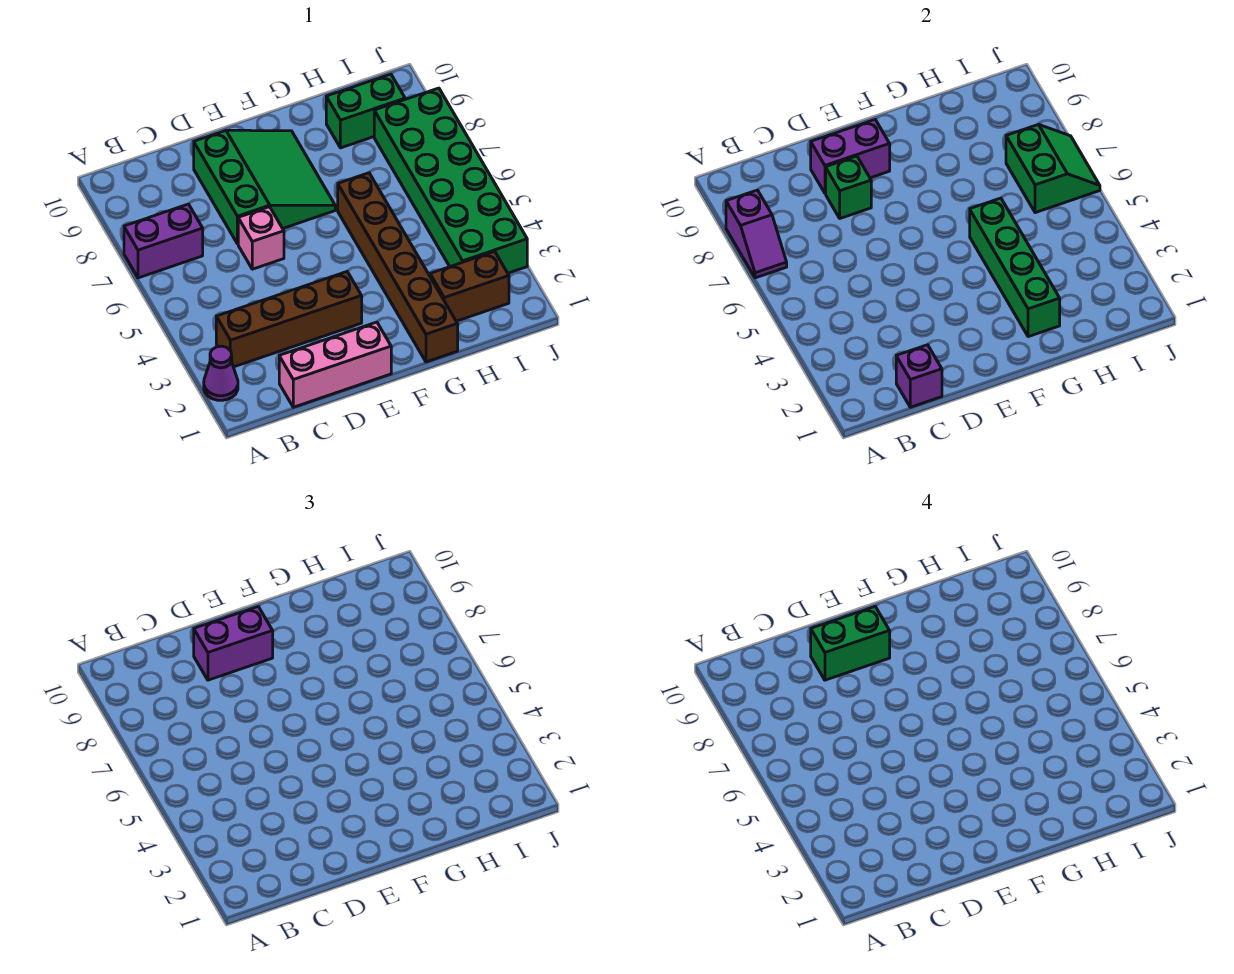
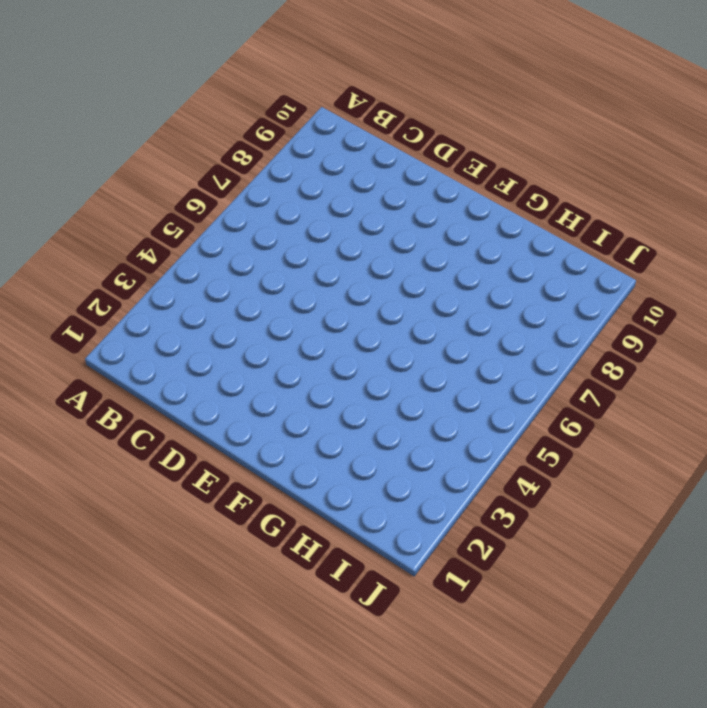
none -> purple 1x1 cone [204,346,238,400]
none -> purple 1x2 brick [124,204,203,278]
none -> brown 1x4 brick [216,272,362,367]

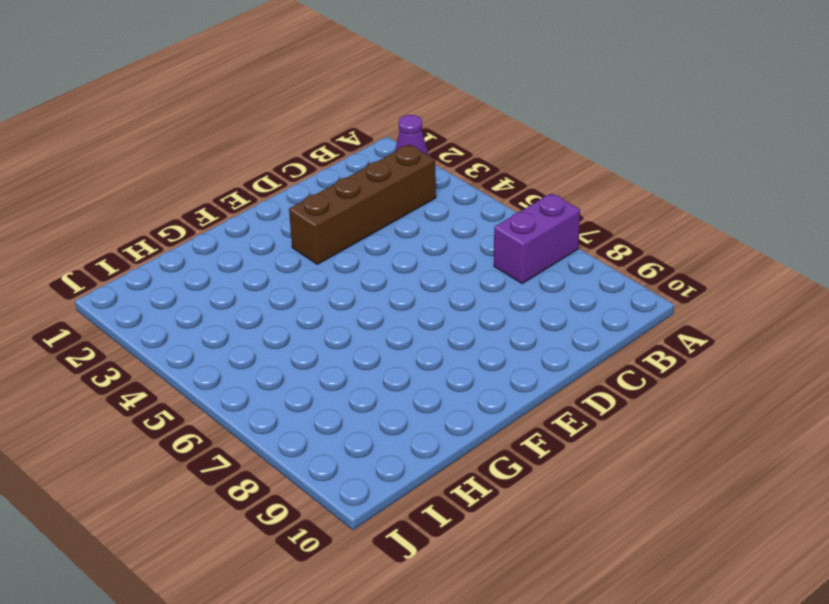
none -> pink 1x3 brick [279,322,391,407]
none -> pink 1x1 brick [238,207,284,269]
none -> green 3x3 slope [194,130,335,244]

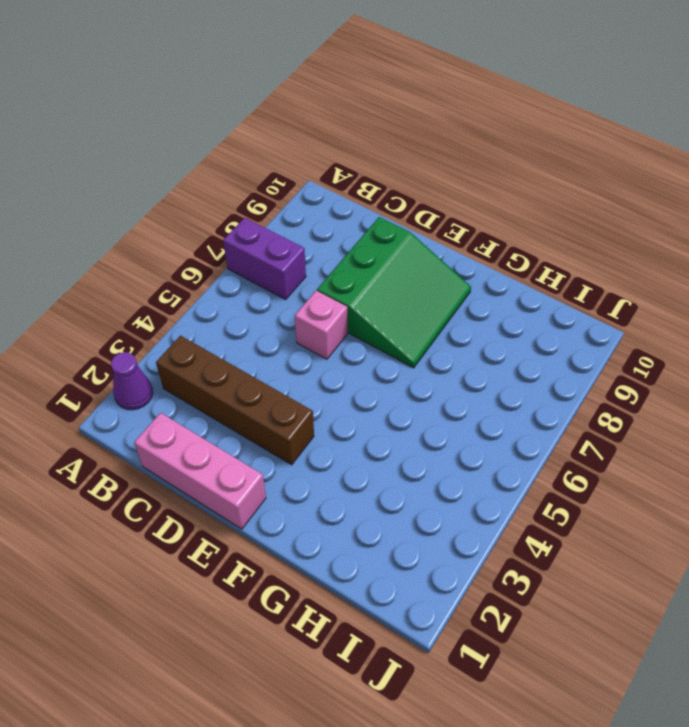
none -> brown 1x6 brick [338,173,458,362]
none -> brown 1x2 brick [430,252,509,321]
none -> green 1x2 brick [326,74,405,148]

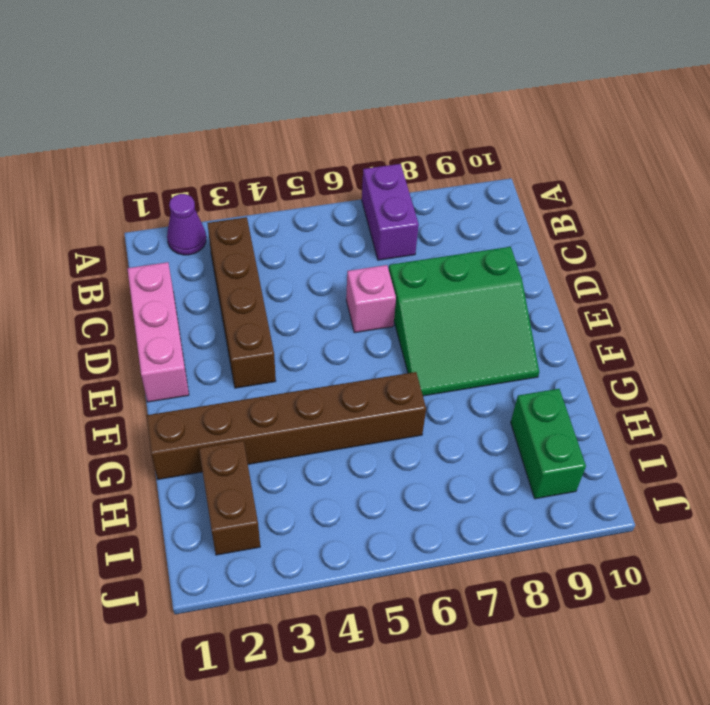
none -> green 2x6 brick [374,88,527,273]
none -> purple 1x2 slope [726,190,787,278]
none -> purple 1x1 brick [896,345,942,407]

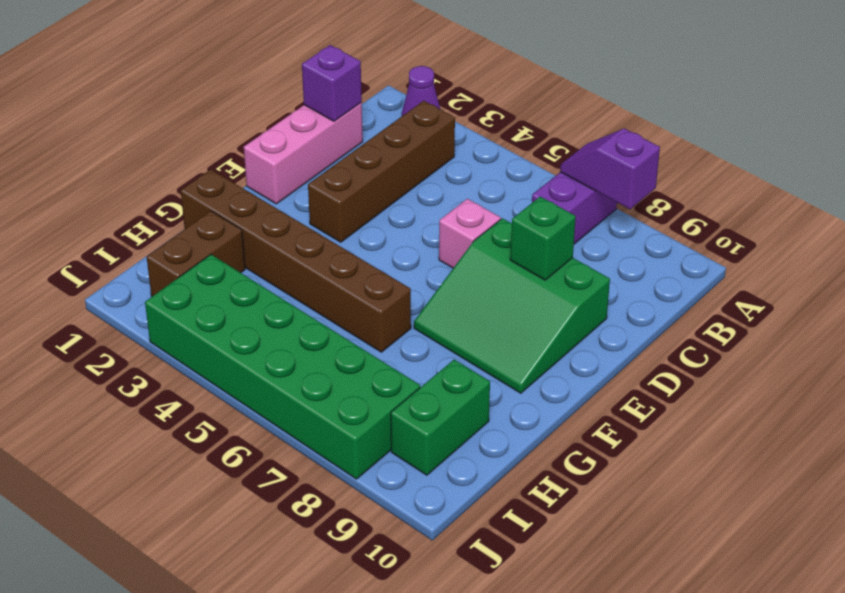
none -> purple 1x2 brick [811,119,890,193]
none -> green 1x4 brick [970,198,1060,337]
none -> green 2x2 slope [1006,125,1100,213]

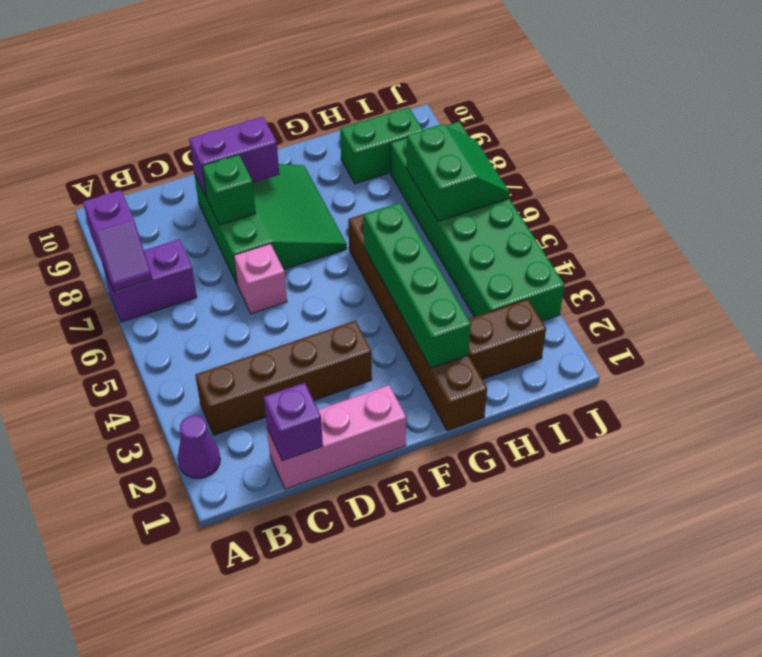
none -> purple 1x2 brick [194,606,273,680]
none -> green 1x2 brick [811,606,890,680]

